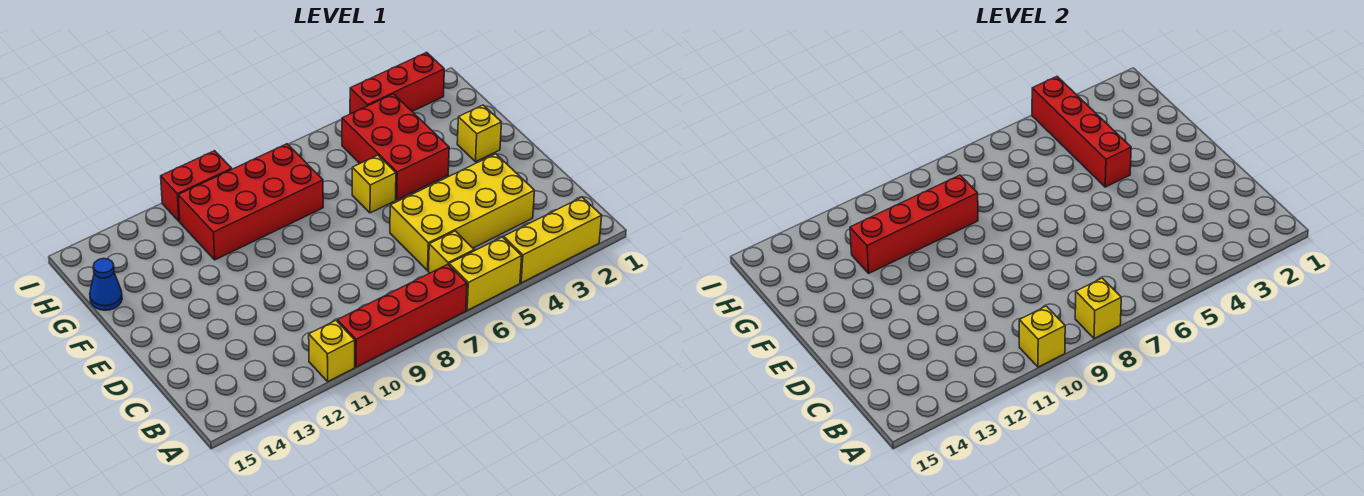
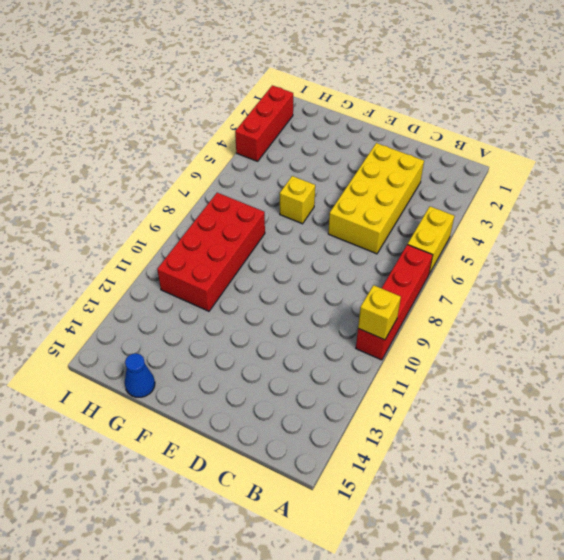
none -> yellow 1x3 brick [504,197,602,283]
none -> yellow 1x1 brick [309,321,355,381]
none -> yellow 1x1 brick [429,231,474,273]

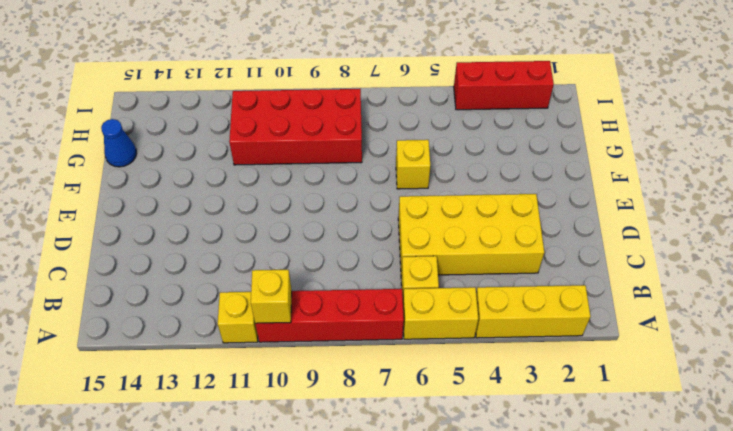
none -> yellow 1x1 brick [457,105,501,162]
none -> red 2x3 brick [342,94,449,200]
none -> red 1x2 brick [161,151,232,221]

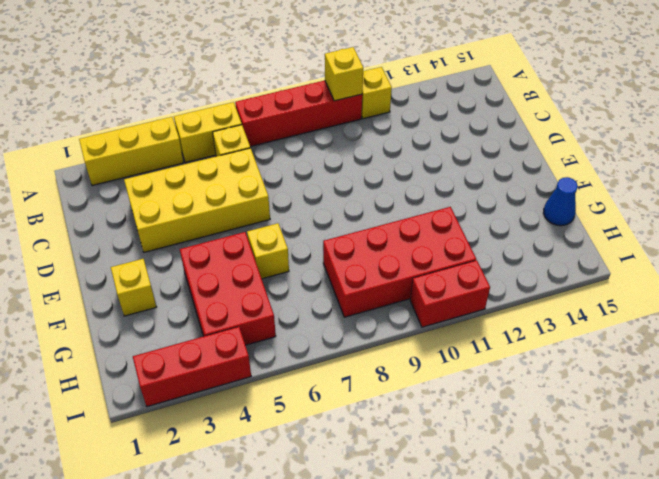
none -> yellow 1x1 brick [1075,278,1121,339]
none -> red 1x4 brick [1032,77,1131,187]
none -> red 1x4 brick [850,175,978,273]

